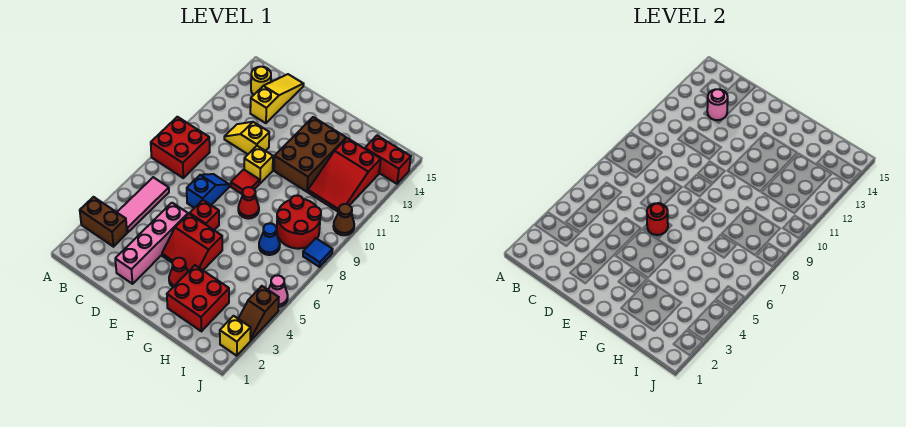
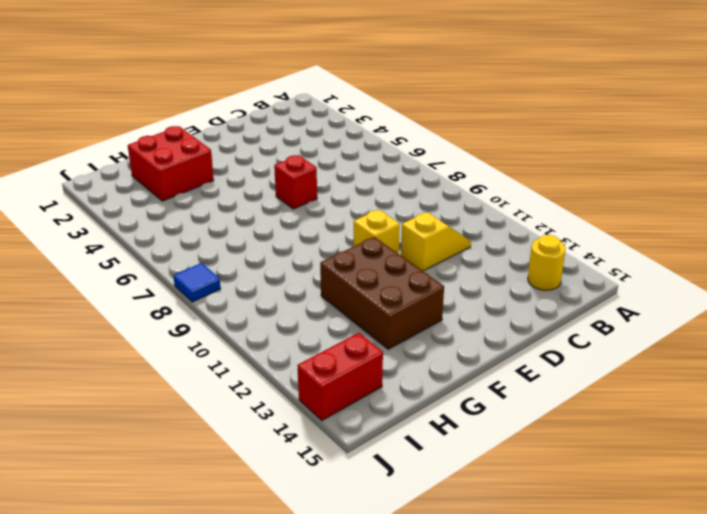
none -> brown 1x2 brick [80,197,127,247]
none -> red 2x2 brick [151,117,210,178]
none -> pink 1x3 tile [117,177,169,232]

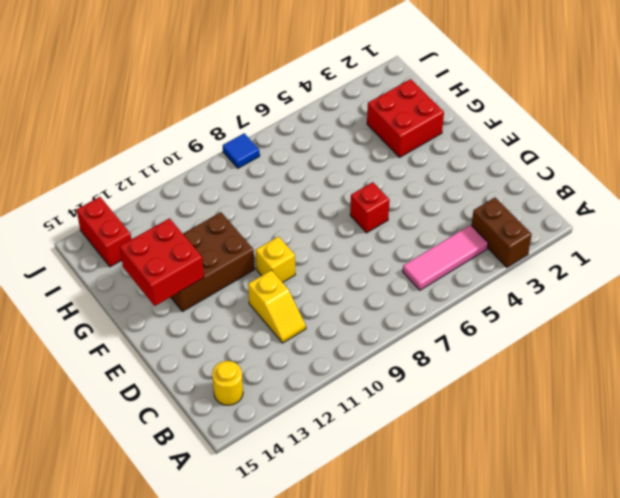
red 2x2 brick [120,218,204,306] -> red 2x2 brick moved to [151,117,210,178]
none -> yellow 1x3 slope [250,74,304,123]
none -> pink 1x4 brick [115,203,188,284]
none -> blue 1x2 slope [187,174,229,208]

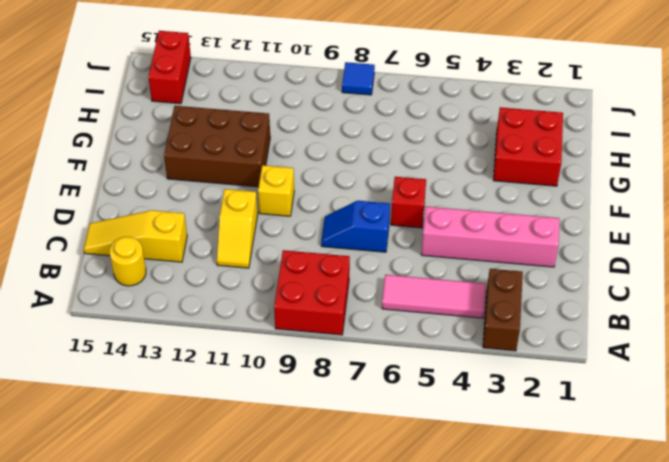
none -> red 2x2 slope [162,214,222,272]
none -> red 1x1 tile [231,169,260,194]
none -> red 1x1 cone [169,258,188,287]

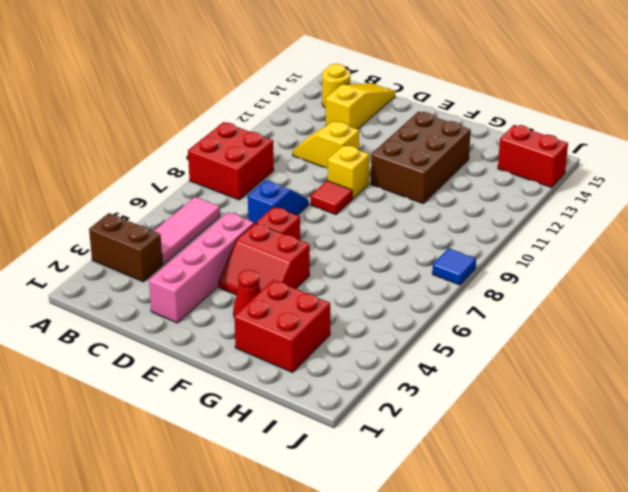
none -> red 1x1 cone [238,187,259,219]
none -> blue 1x1 cone [259,223,280,255]
none -> red 2x2 round brick [277,196,321,249]

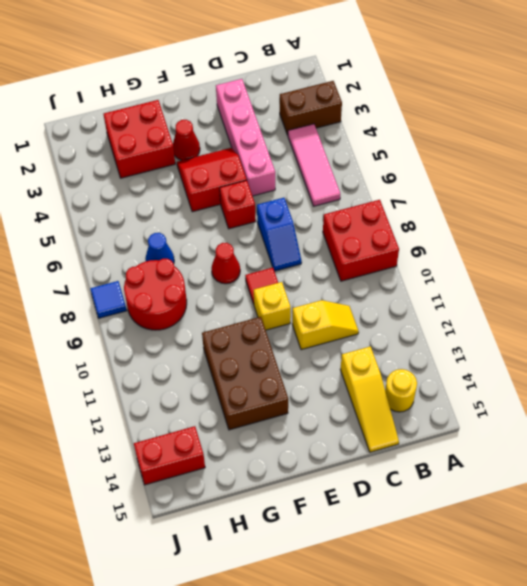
none -> red 2x3 slope [308,138,381,212]
none -> yellow 1x1 brick [220,316,251,356]
none -> brown 1x2 slope [238,286,279,340]

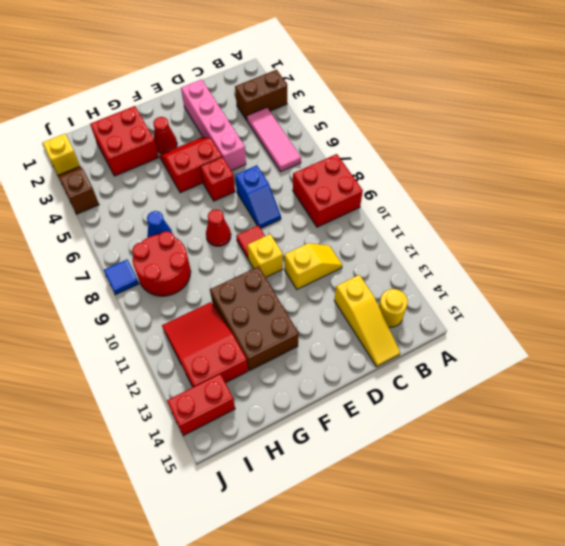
none -> pink 1x1 cone [268,275,288,307]
none -> brown 1x1 cone [333,204,354,235]
none -> pink 1x1 round brick [707,89,728,120]

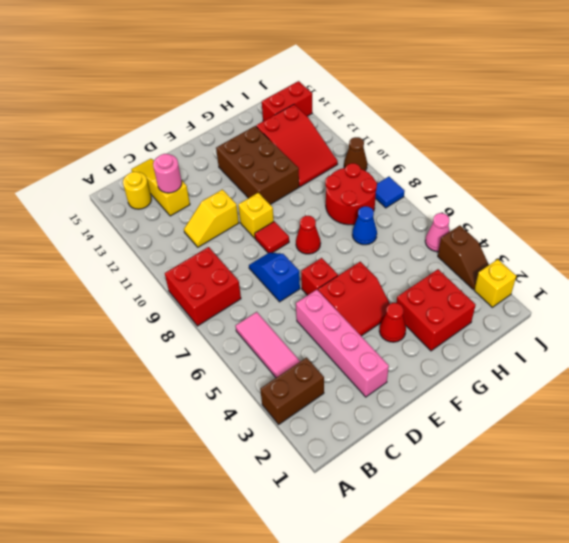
none -> red 1x1 round brick [647,203,668,235]

